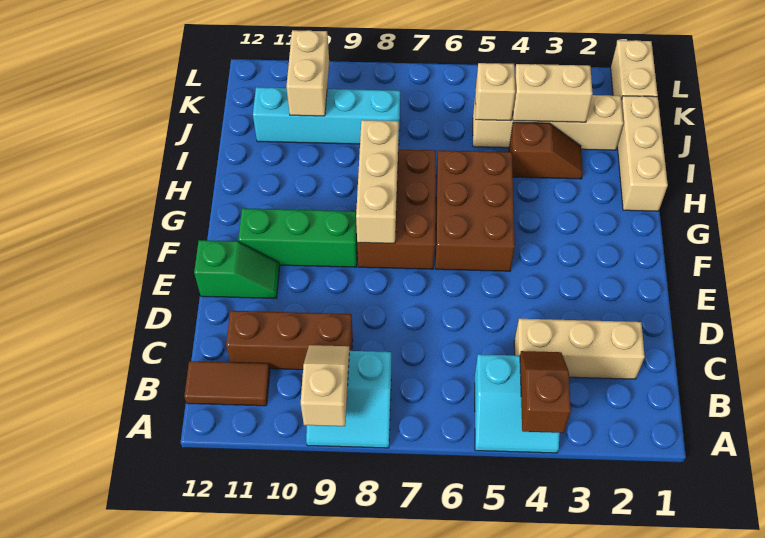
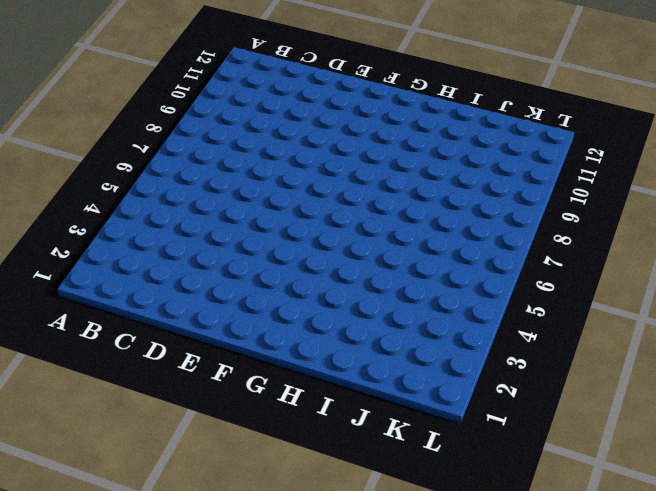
none -> cyan 2x2 slope [475,354,560,453]
none -> cyan 2x2 slope [306,351,391,448]
none -> brown 1x2 tile [184,361,270,406]

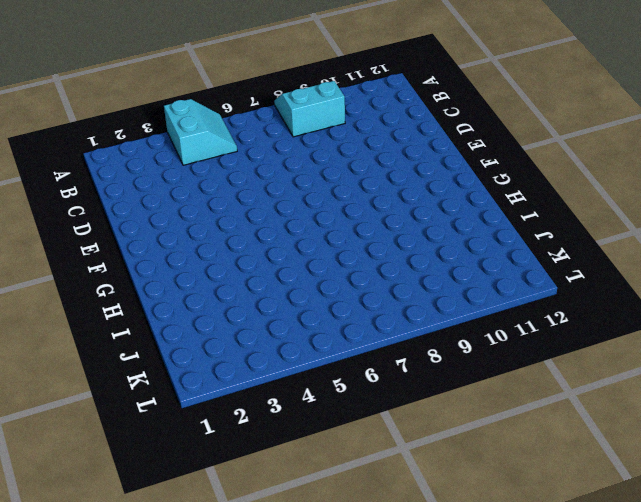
cyan 2x2 slope [164,99,237,165] -> cyan 2x2 slope turned to [475,354,560,453]
none -> brown 1x2 tile [184,361,270,406]
none -> tan 1x3 brick [514,319,645,379]
none -> brown 1x3 brick [226,311,353,370]

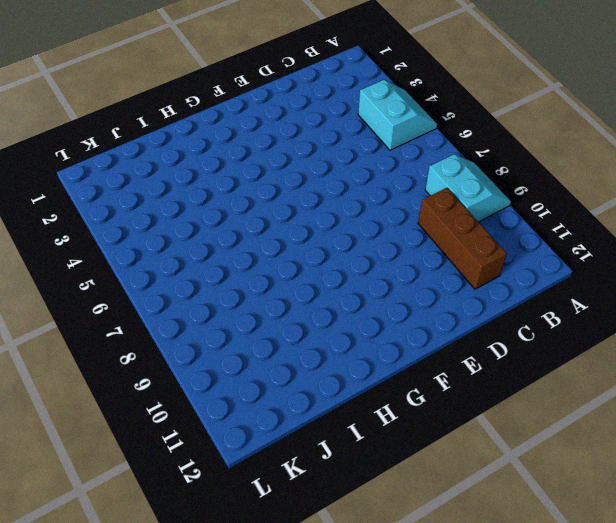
none -> brown 1x2 tile [184,361,270,406]
none -> tan 1x3 brick [514,319,645,379]
none -> green 1x2 slope [194,240,280,298]

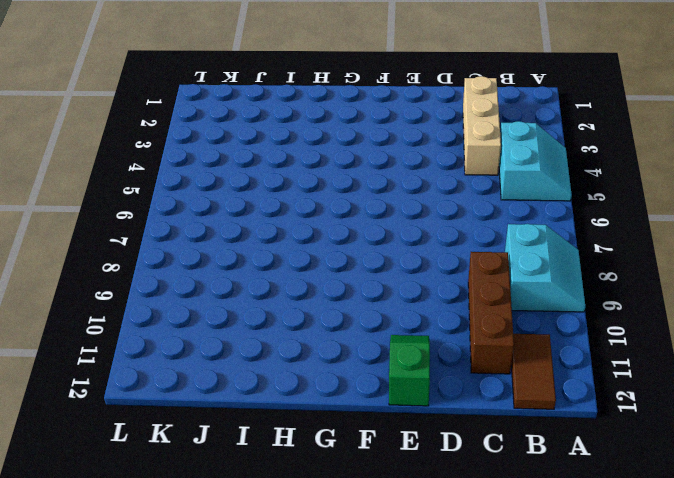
none -> brown 2x3 brick [435,150,515,271]
none -> brown 2x3 brick [357,149,436,269]
none -> green 1x3 brick [238,208,357,267]

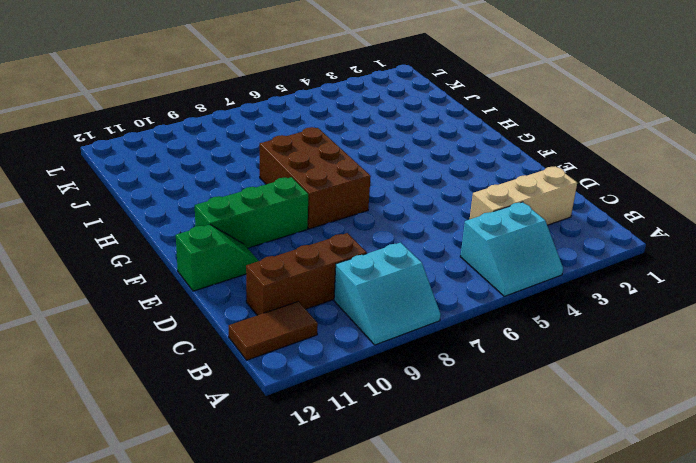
none -> brown 2x3 brick [435,150,515,271]
none -> tan 1x3 brick [617,96,668,211]
none -> brown 1x2 slope [509,122,583,179]

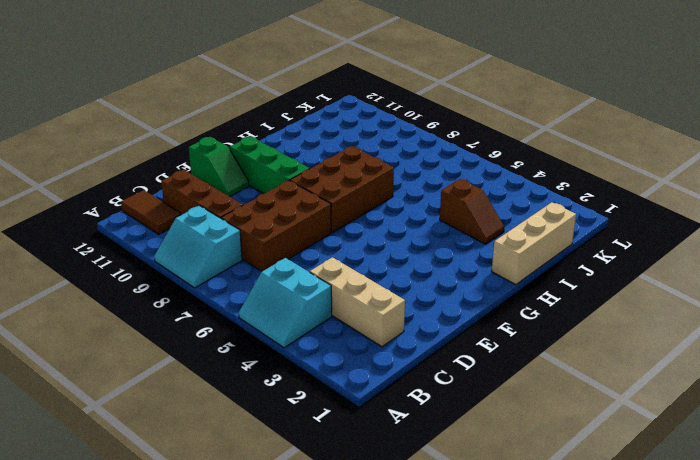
brown 2x3 brick [221,181,331,271] -> brown 2x3 brick moved to [435,150,515,271]
none -> tan 1x4 brick [473,95,623,150]
none -> cyan 1x4 brick [253,87,400,145]
none -> tan 1x2 brick [611,40,658,100]

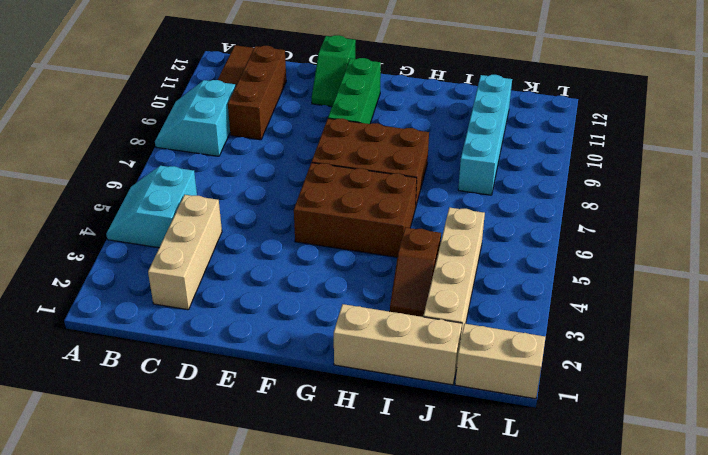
none -> brown 1x2 slope [520,351,571,433]
none -> tan 1x2 slope [301,345,350,426]
none -> tan 1x3 brick [356,120,399,243]

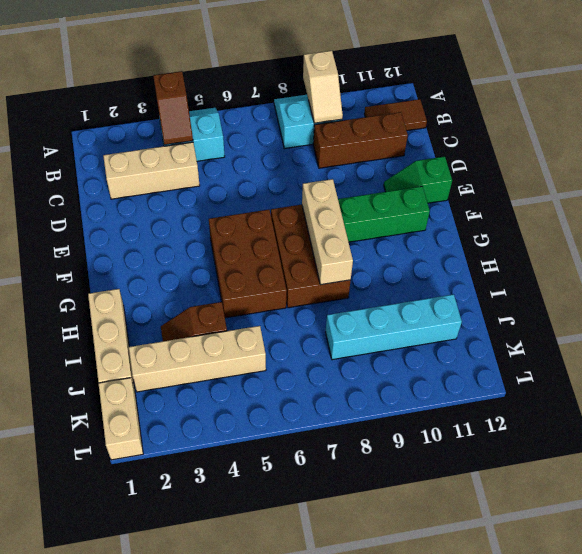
none -> tan 1x2 brick [513,64,593,122]
none -> tan 1x1 brick [475,63,515,121]
none -> tan 1x2 brick [287,30,329,116]

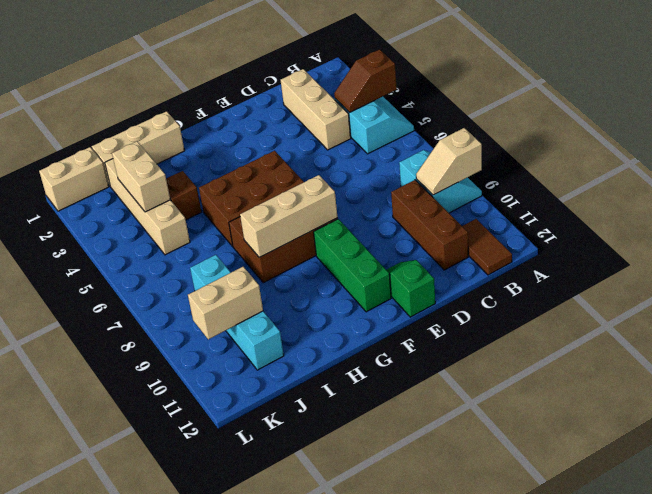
none -> tan 1x1 brick [475,63,515,121]

